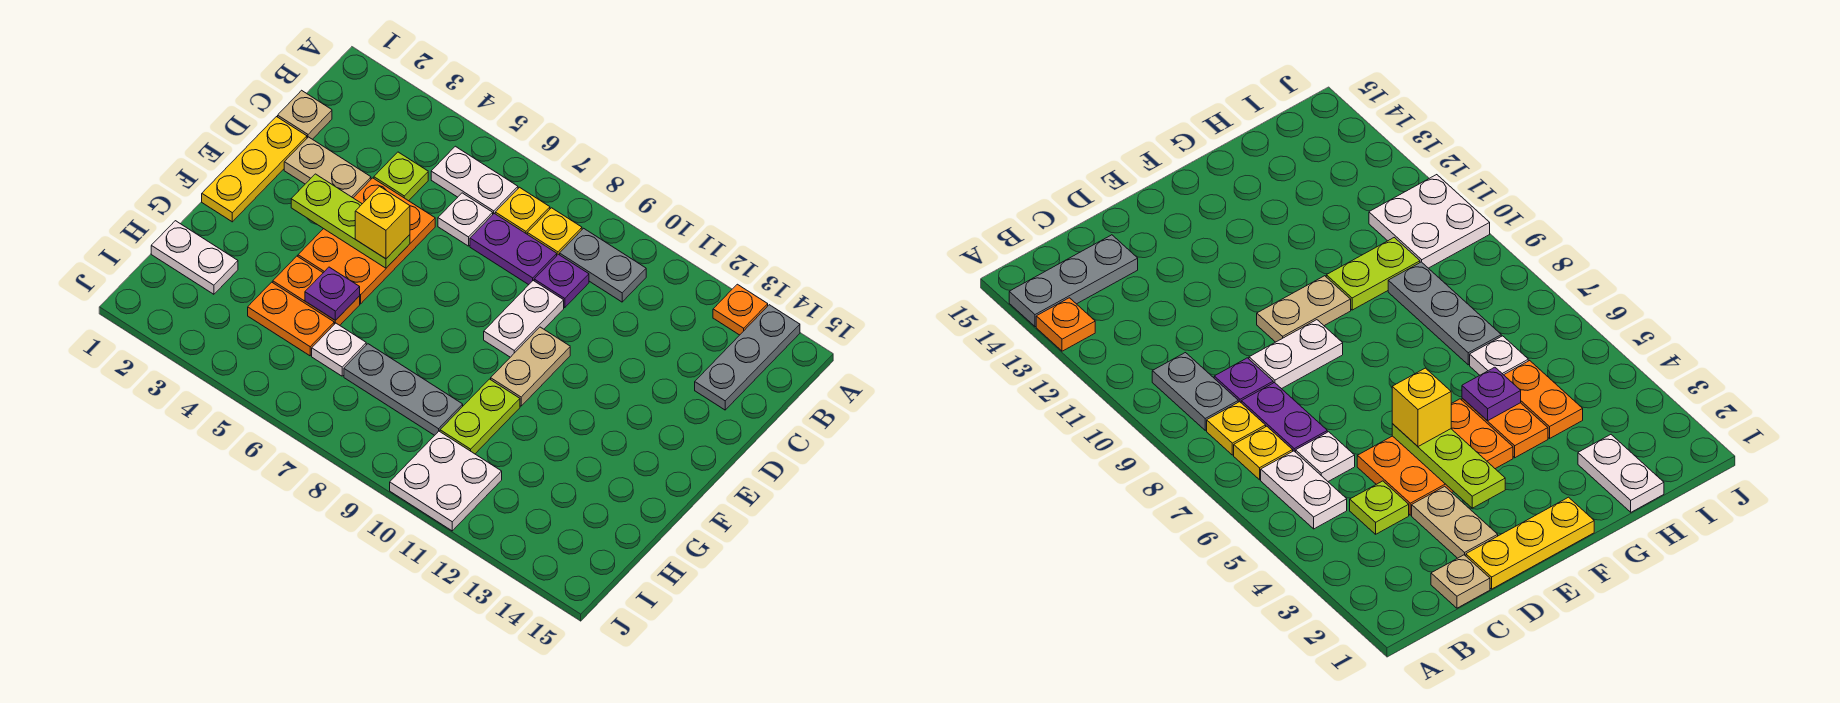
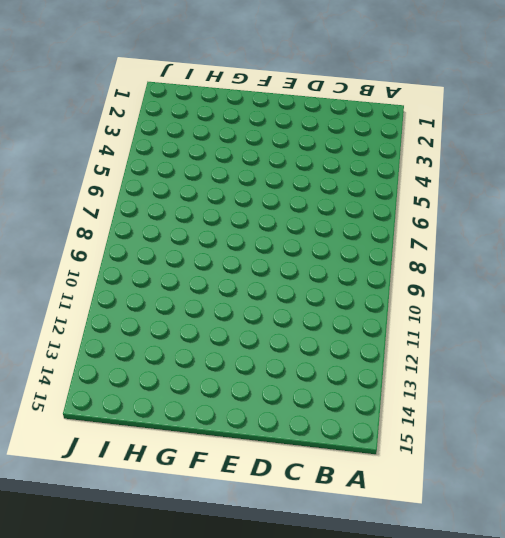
none -> orange 1x1 plate [713,284,768,335]
none -> grey 1x3 plate [695,305,800,410]
none -> white 1x2 plate [431,146,518,214]

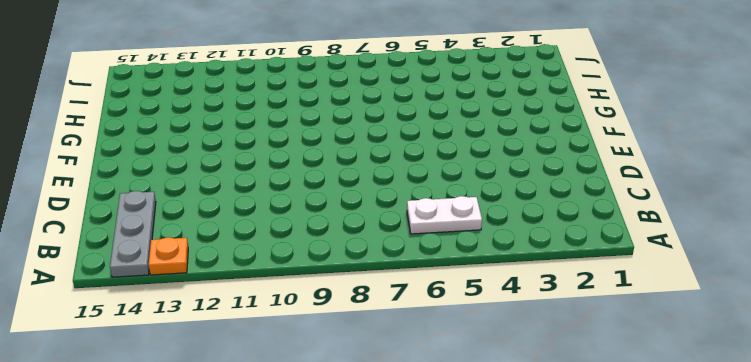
none -> yellow 1x1 plate [495,187,550,234]
none -> yellow 1x1 plate [527,208,582,255]
none -> grey 1x2 plate [560,228,646,302]

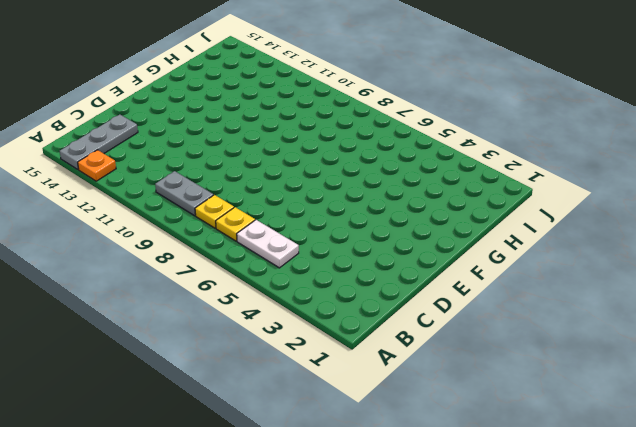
none -> tan 1x1 plate [278,90,332,139]
none -> lime 1x1 plate [374,152,428,201]
none -> white 1x1 plate [438,193,493,246]

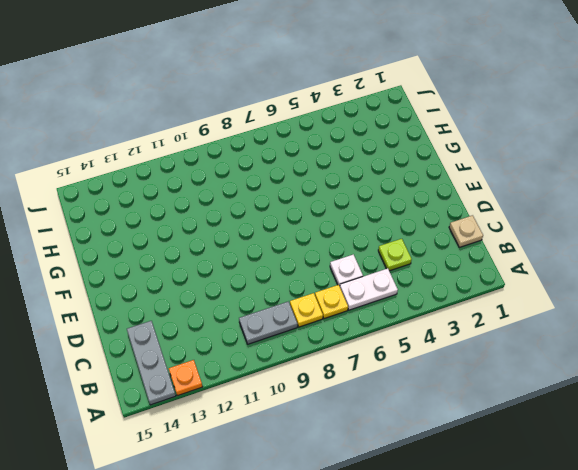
none -> purple 1x2 plate [470,214,557,285]
none -> purple 1x1 plate [534,254,589,308]
none -> yellow 1x3 plate [202,117,307,222]

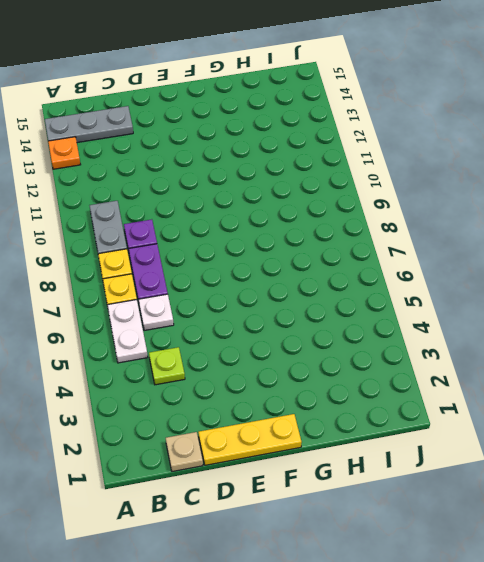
none -> tan 1x2 plate [284,137,371,198]
none -> orange 2x3 plate [298,178,435,304]
none -> white 1x2 plate [484,281,564,357]

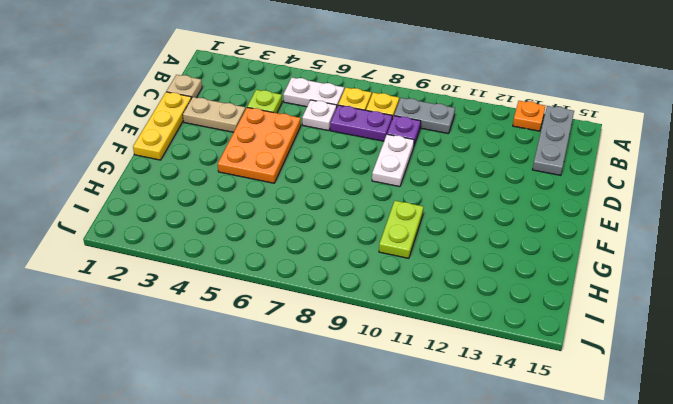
none -> tan 1x2 plate [491,327,570,406]
none -> orange 1x2 plate [273,256,360,325]
none -> white 1x2 plate [151,221,238,294]

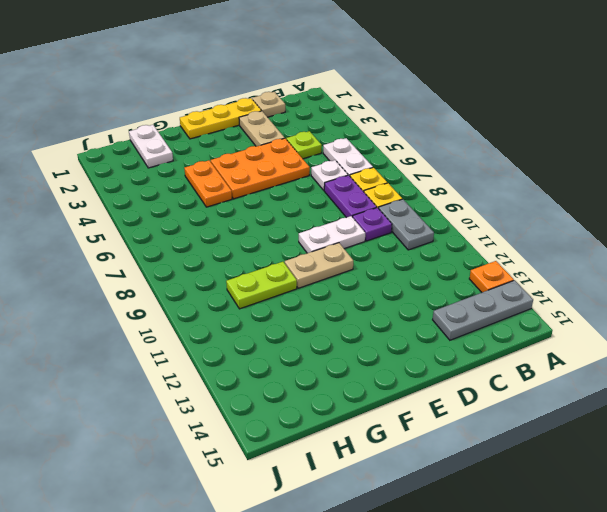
none -> orange 1x2 plate [248,282,334,356]
none -> white 1x1 plate [312,323,366,376]
none -> grey 1x3 plate [344,344,463,435]

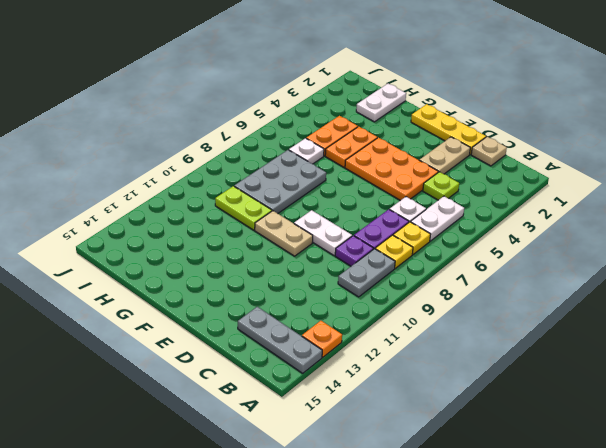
grey 2x3 plate [234,150,326,214] -> grey 1x3 plate [344,344,463,435]
none -> white 2x2 plate [390,431,502,531]
none -> lime 1x3 plate [291,174,410,268]
none -> purple 1x1 plate [305,267,360,320]

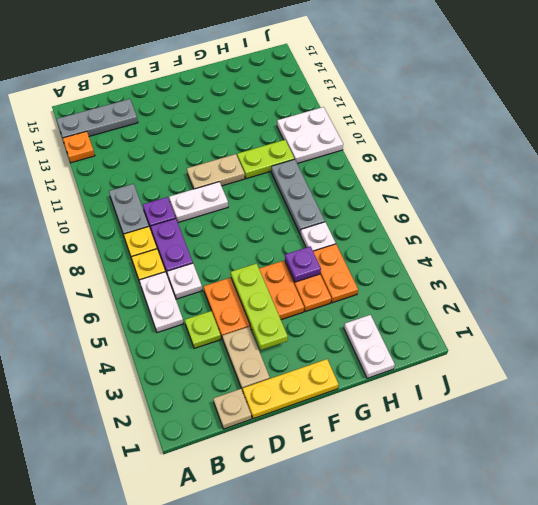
none -> yellow 1x1 brick [355,186,410,259]

